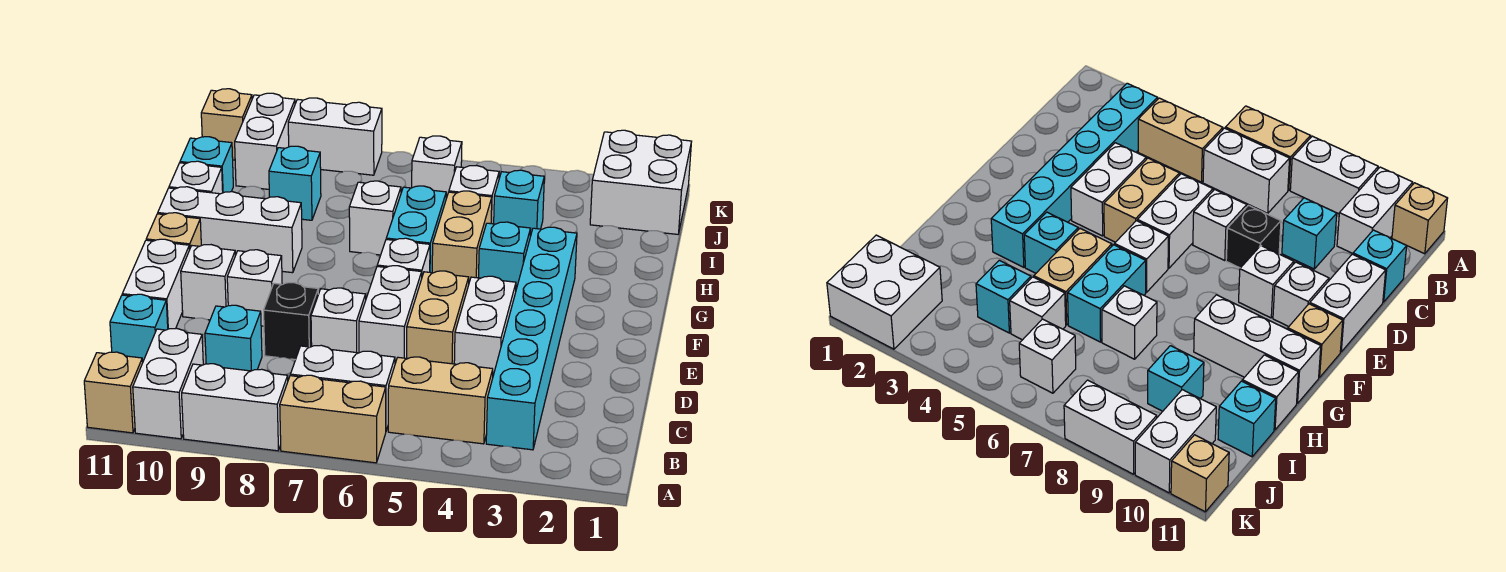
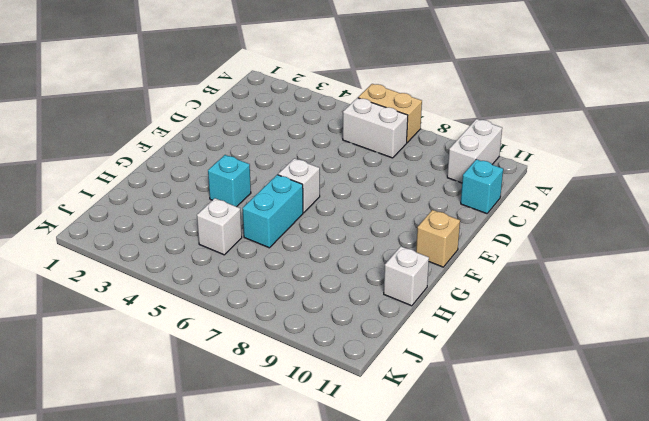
none -> white 1x2 brick [182,364,288,451]
none -> tan 1x1 brick [84,352,143,433]
none -> cyan 1x6 brick [486,227,577,450]
none -> tan 1x2 brick [388,357,493,444]

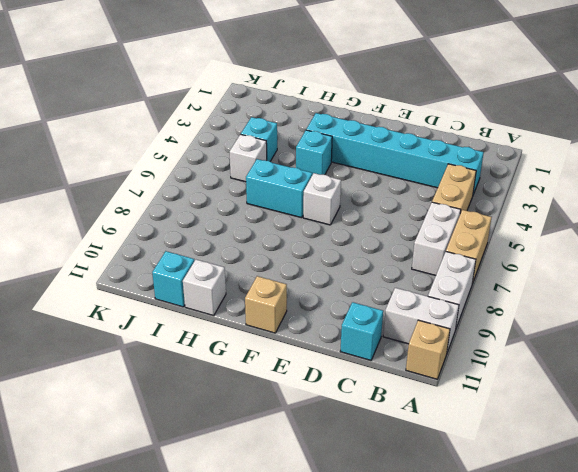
none -> cyan 1x1 brick [205,305,262,371]
none -> white 1x2 brick [454,276,516,375]
none -> tan 1x2 brick [407,271,469,364]
none -> white 1x2 brick [359,266,422,363]

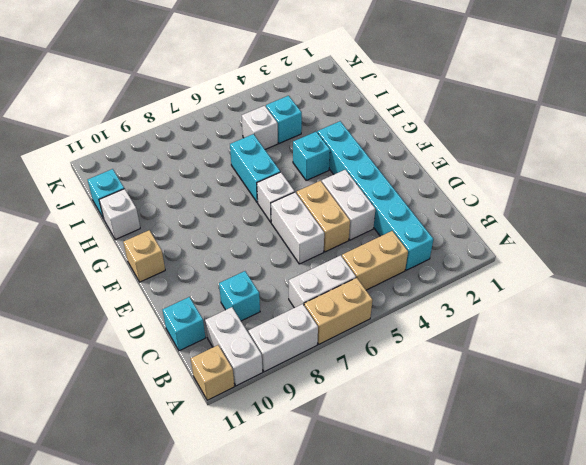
none -> white 1x1 brick [311,288,366,353]
none -> black 1x1 brick [264,283,318,360]
none -> white 1x2 brick [122,239,189,329]
none -> white 1x1 brick [227,250,282,326]

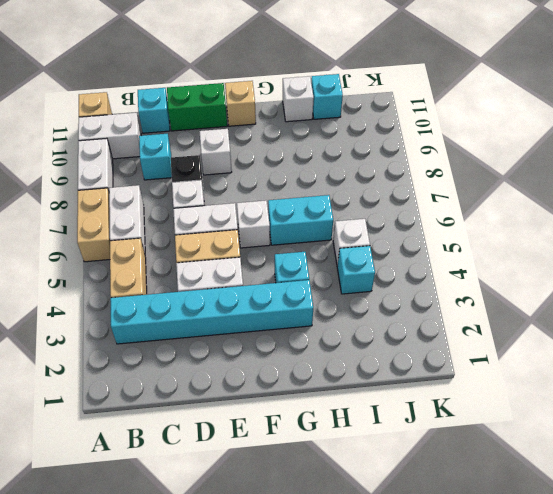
green 1x2 brick [167,83,227,131] -> white 1x2 brick [122,239,189,329]
none -> white 1x1 brick [181,245,235,320]
none -> tan 1x2 brick [432,191,492,282]
none -> white 1x3 brick [158,187,302,273]
none -> white 1x1 brick [349,181,401,255]

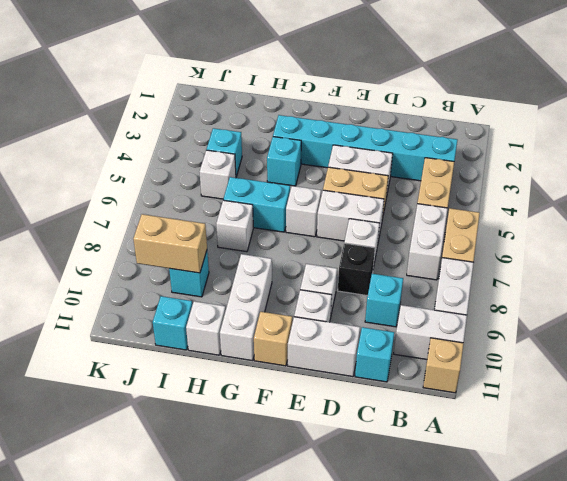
tan 1x2 brick [133,214,207,273] -> tan 1x2 brick moved to [432,191,492,282]
none -> white 2x2 brick [590,130,692,234]
none -> white 1x1 brick [412,136,462,198]
none -> white 1x2 brick [235,93,295,189]
none -> white 1x2 brick [288,98,382,175]

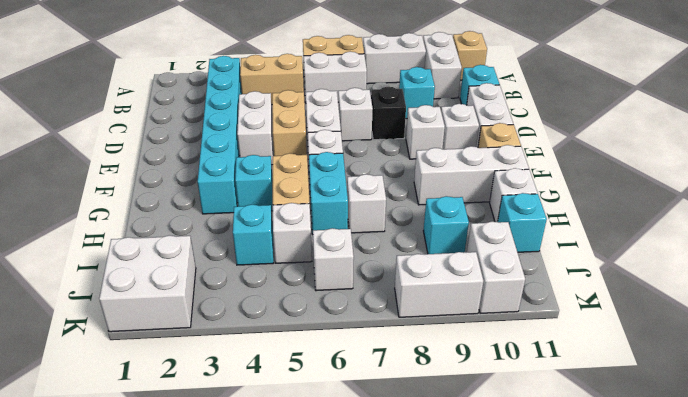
none -> tan 1x1 brick [201,89,252,160]

